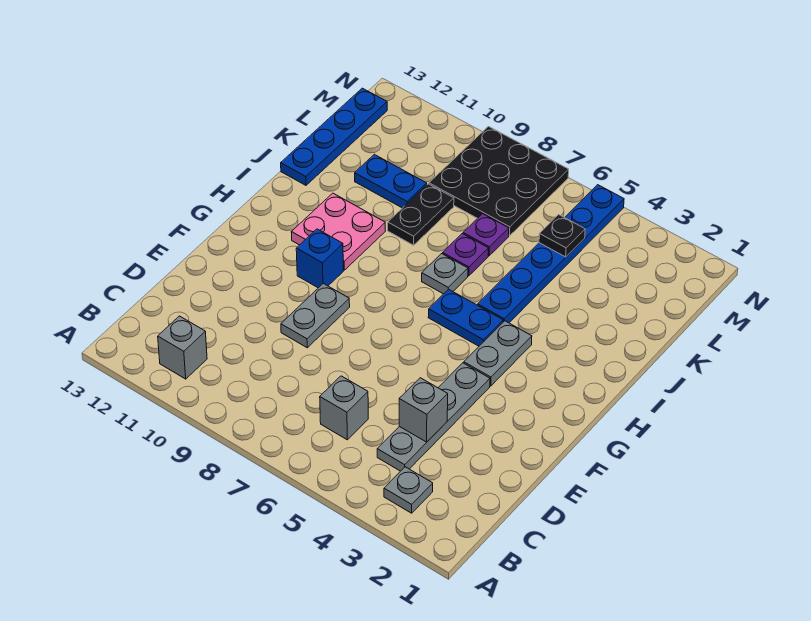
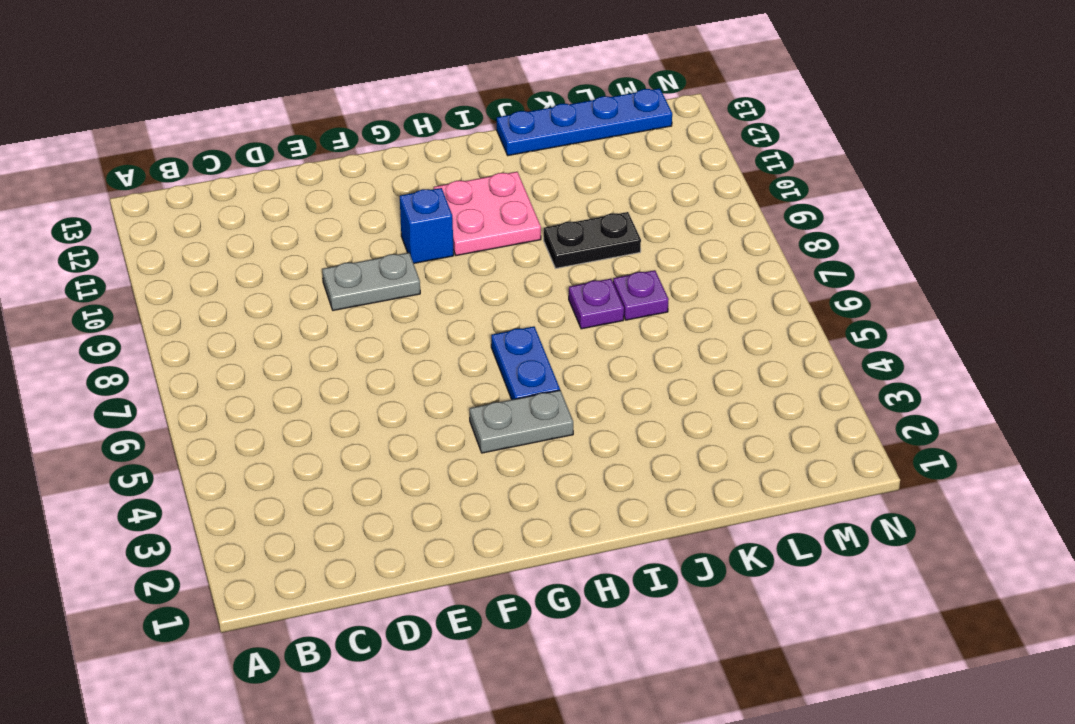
none -> grey 1x1 plate [384,467,433,513]
none -> grey 1x1 brick [158,316,207,379]
none -> grey 1x4 plate [377,363,490,471]

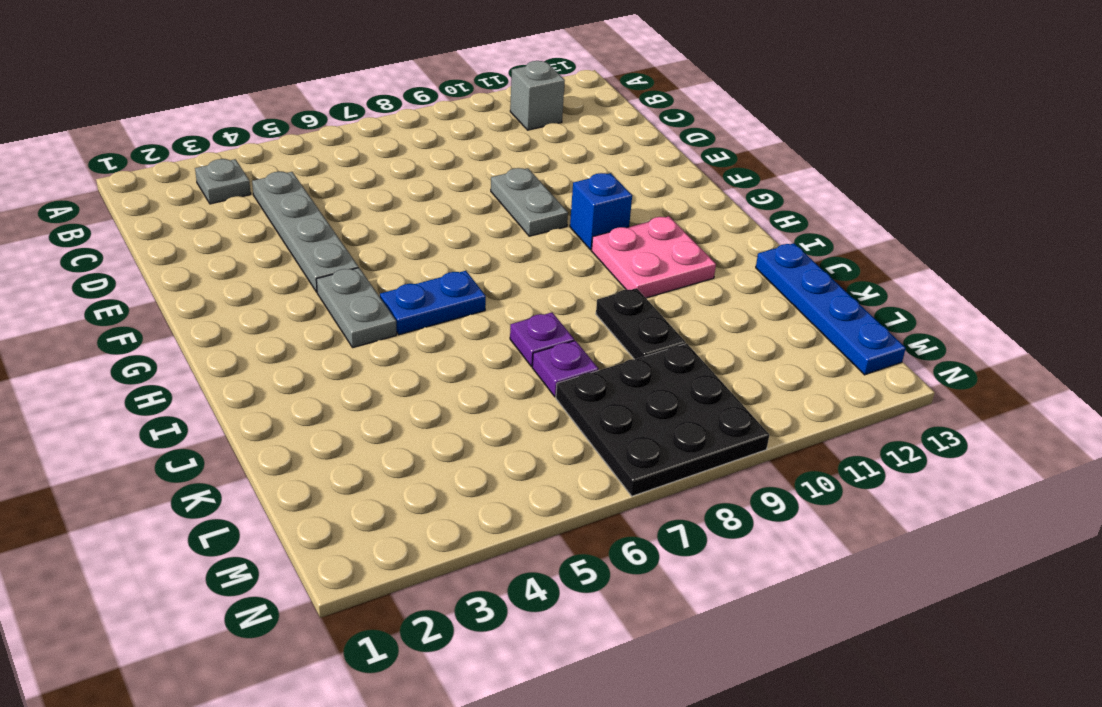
none -> grey 1x1 brick [320,376,368,440]
none -> blue 1x6 plate [478,185,624,323]
none -> grey 1x1 plate [422,254,468,294]

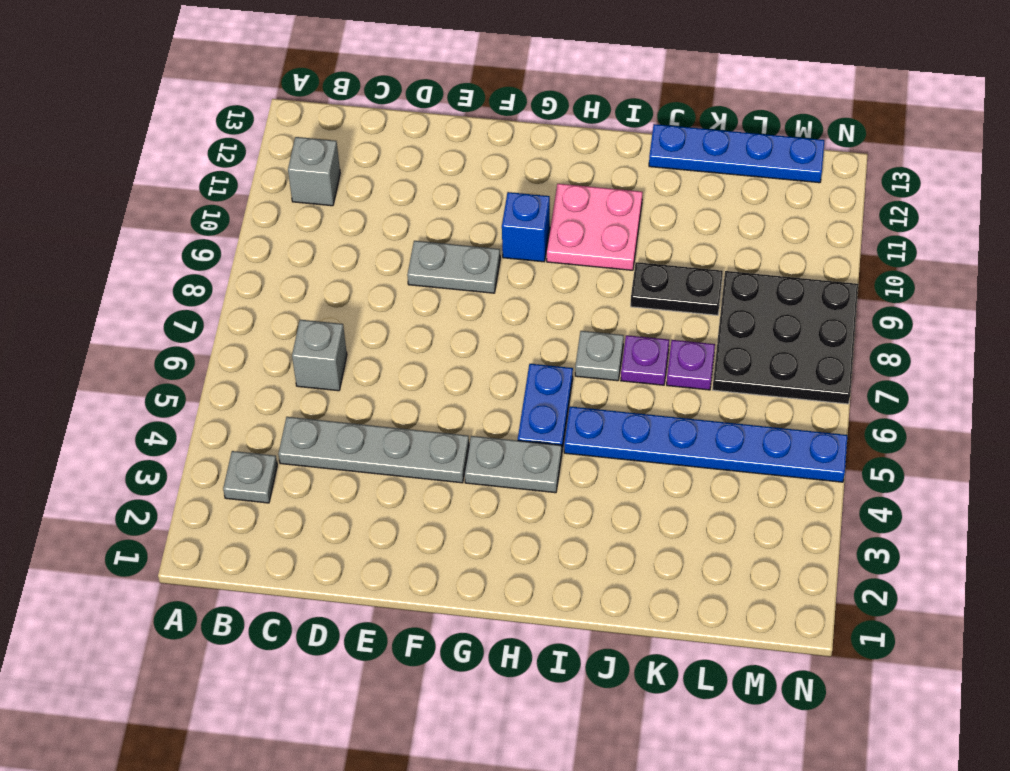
none -> blue 1x2 plate [355,154,427,208]
none -> grey 1x1 brick [399,378,448,442]
none -> black 1x1 plate [539,215,585,257]

